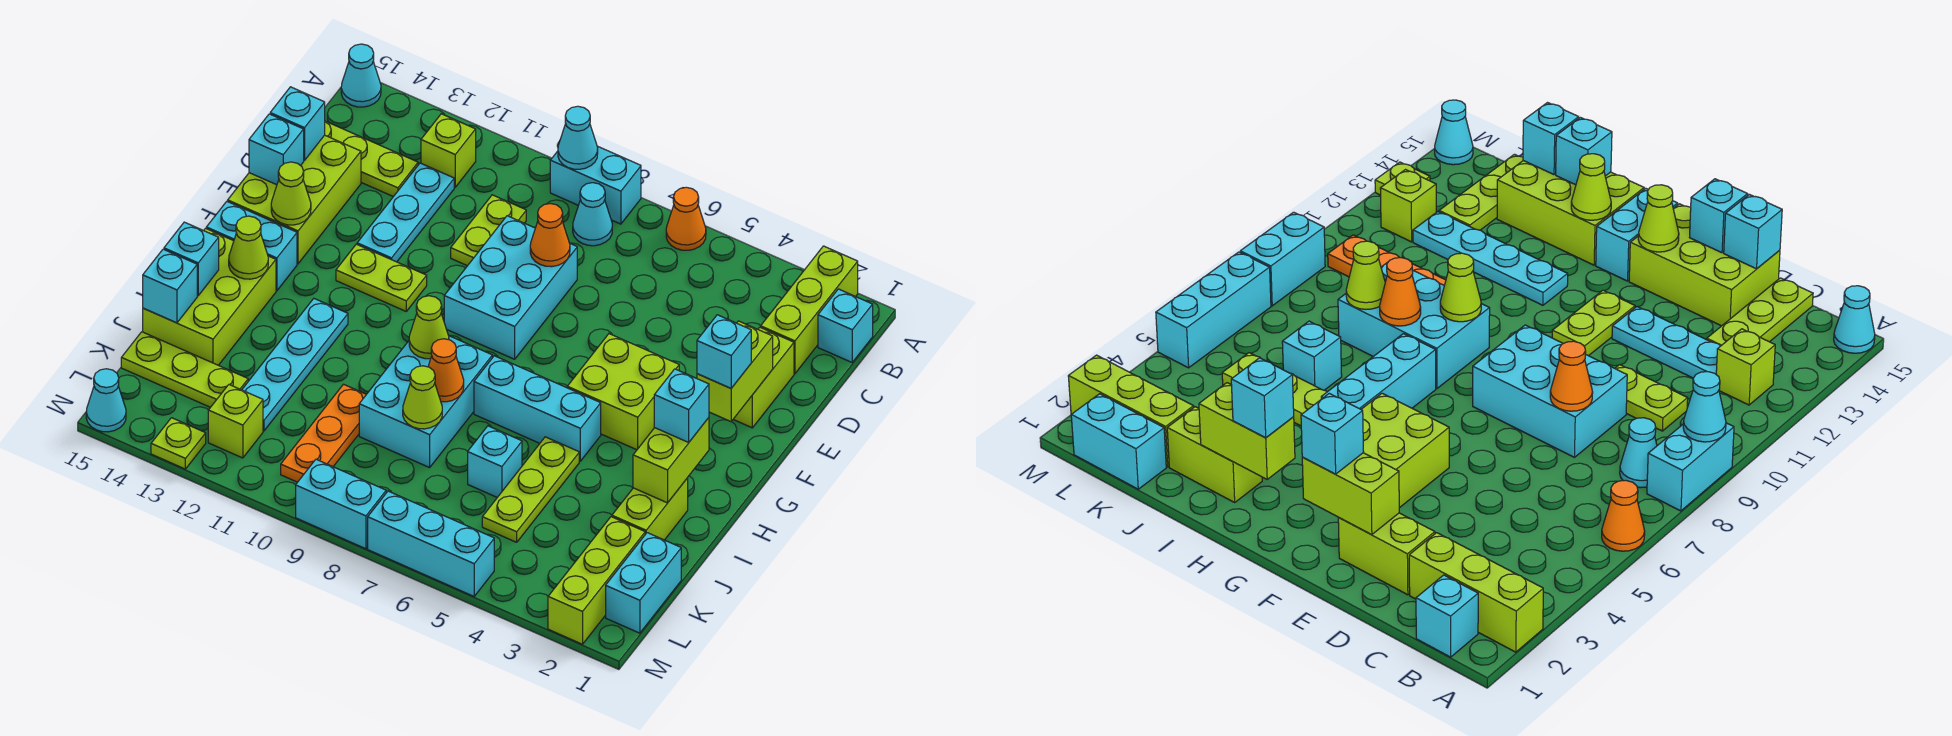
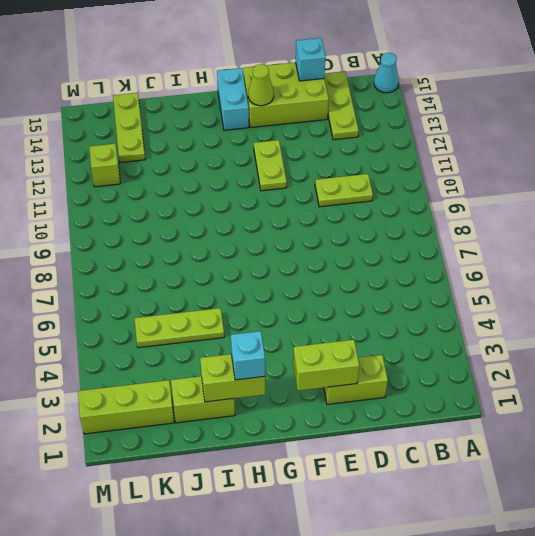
none -> lime 1x3 brick [761,246,858,374]
none -> orange 1x1 cone [666,187,706,250]
none -> cyan 1x2 brick [550,146,641,224]
none -> cyan 1x1 brick [818,289,873,362]

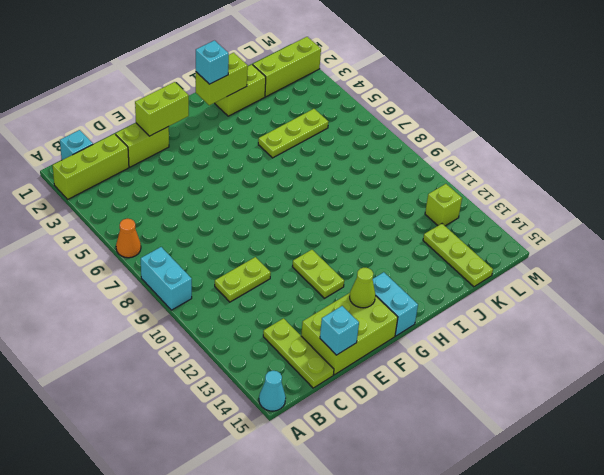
none -> cyan 1x1 cone [573,183,612,246]
none -> lime 1x1 brick [421,114,476,187]
none -> cyan 1x3 plate [357,163,454,262]
none -> cyan 2x3 brick [444,216,577,359]

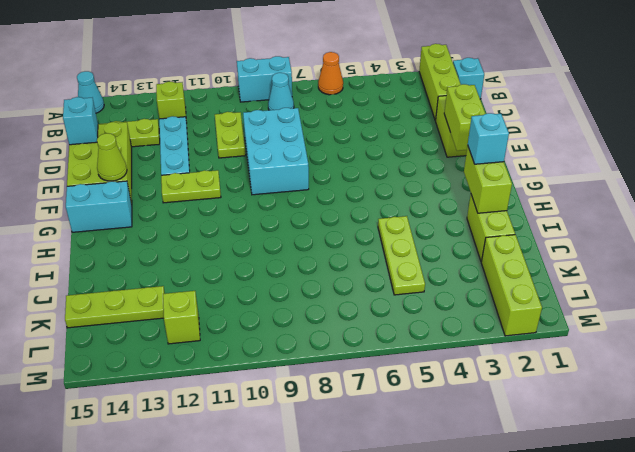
none -> lime 2x2 brick [567,334,679,450]
none -> cyan 1x3 brick [474,356,601,461]
none -> cyan 2x3 brick [359,336,492,468]
none -> cyan 1x4 plate [242,299,348,431]

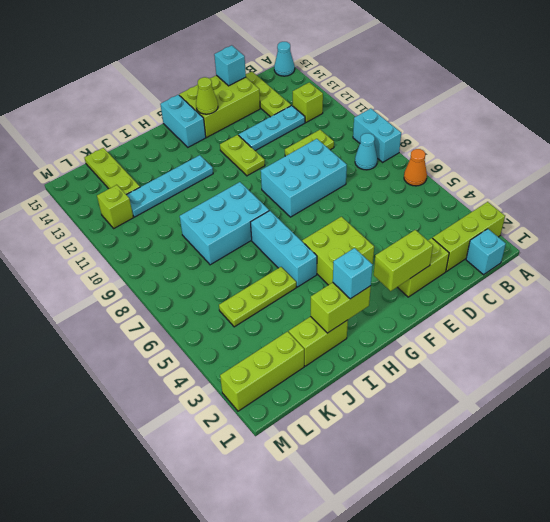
none -> lime 2x3 brick [143,228,276,365]
none -> cyan 1x1 brick [468,426,522,497]
none -> orange 1x3 plate [281,384,366,482]
none -> cyan 1x2 brick [606,533,681,633]

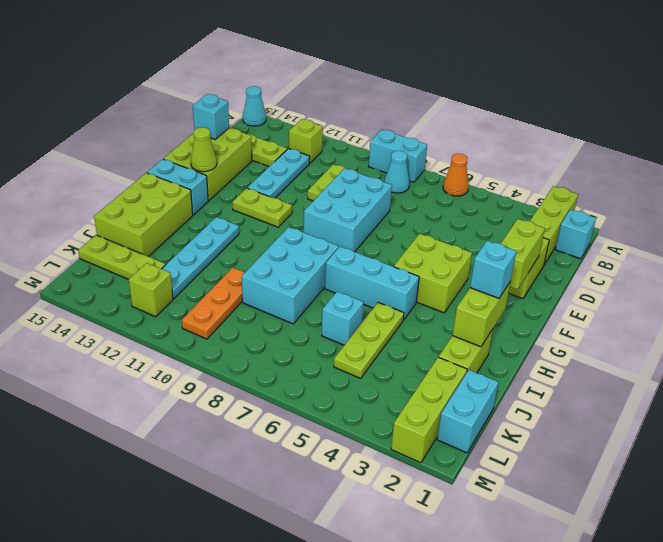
none -> cyan 1x3 brick [368,491,494,596]
none -> cyan 1x2 brick [296,459,386,549]
none -> lime 1x1 plate [151,418,206,469]
none -> cyan 1x1 cone [86,369,126,432]

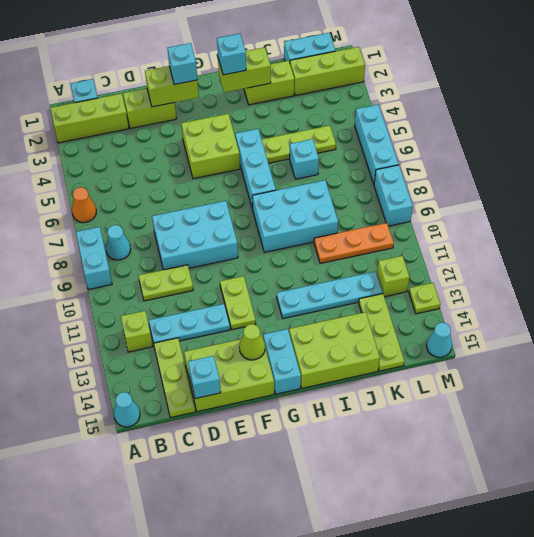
none -> cyan 1x1 cone [558,106,598,169]
none -> orange 1x1 cone [530,204,570,267]
none -> cyan 1x1 brick [249,114,304,185]
none -> lime 1x1 cone [409,296,449,359]

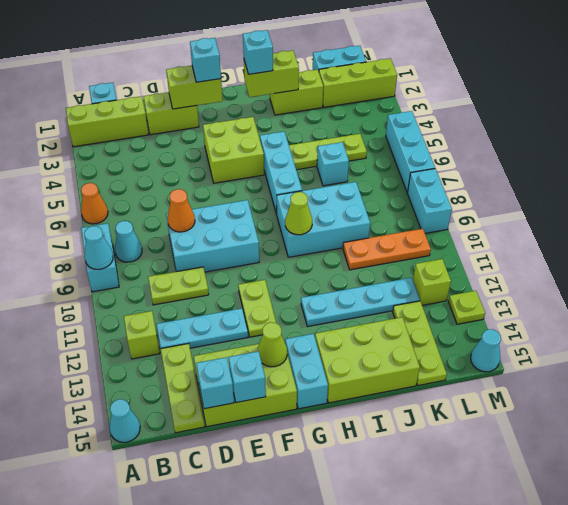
none -> lime 1x1 cone [229,216,268,279]
none -> orange 1x1 cone [428,339,464,402]
none -> cyan 1x1 brick [164,222,219,296]
none -> lime 1x1 cone [403,366,442,429]

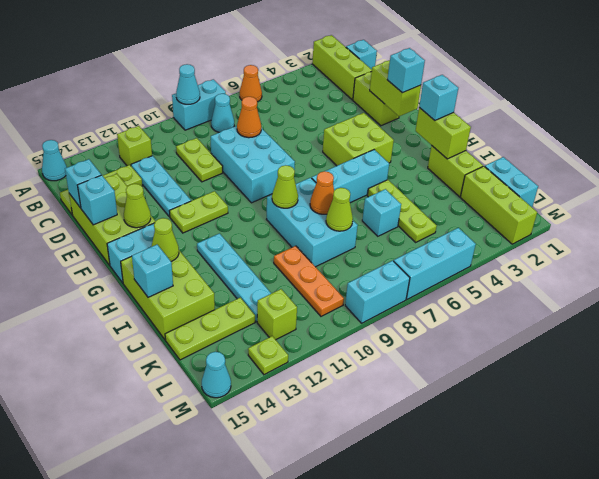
none -> cyan 1x1 brick [143,249,197,323]

